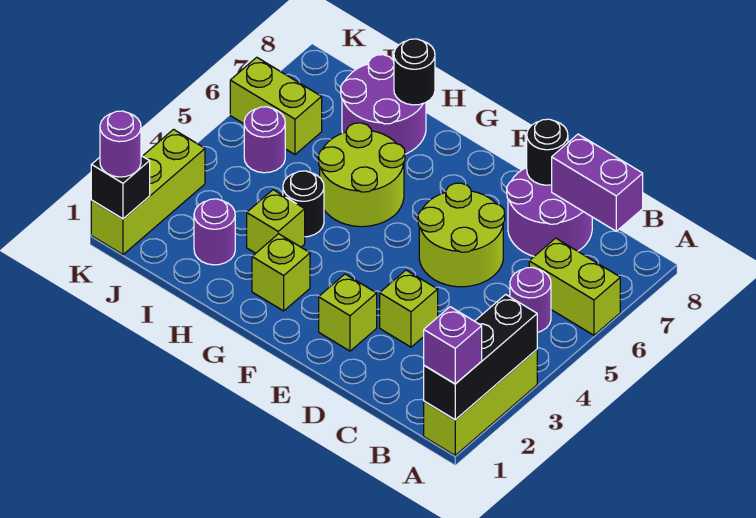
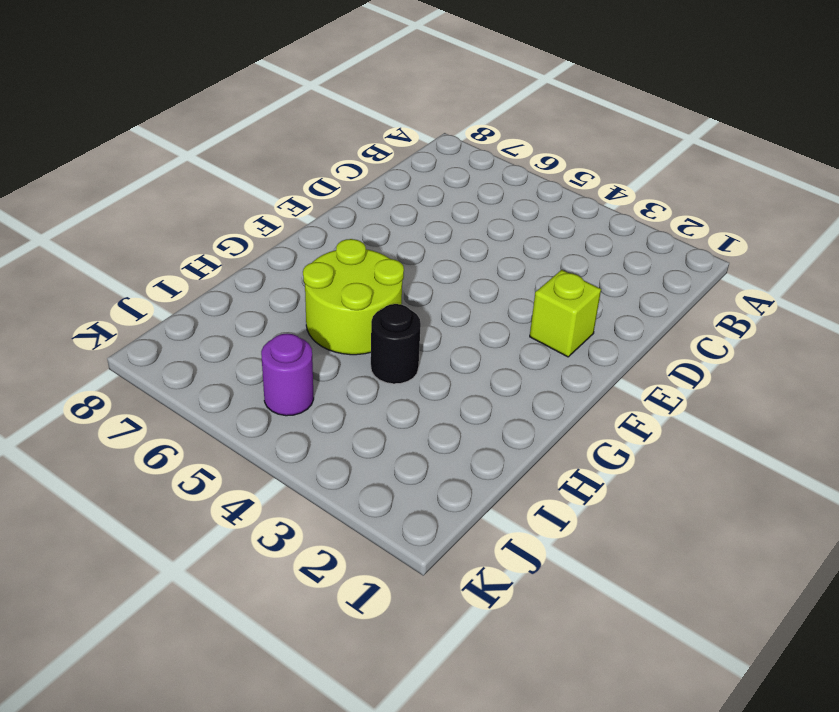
none -> lime 1x3 brick [424,350,537,455]
none -> lime 1x2 brick [529,238,620,335]
none -> purple 1x1 round brick [510,267,551,332]

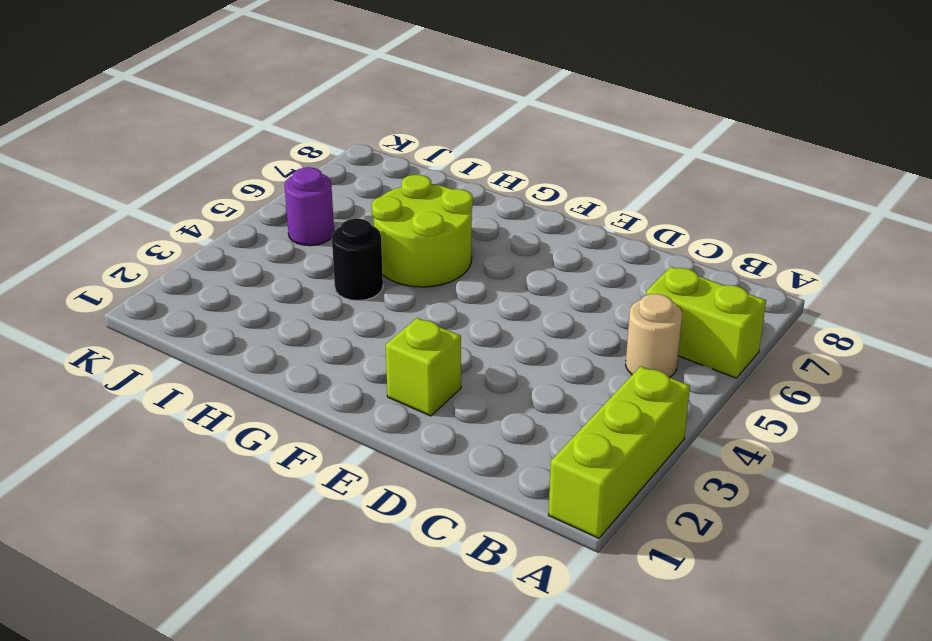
tan 1x1 round brick [626,294,682,377] -> purple 1x1 round brick [510,267,551,332]
none -> purple 2x2 round brick [507,168,592,256]
none -> lime 1x1 brick [380,270,438,347]
none -> lime 2x2 round brick [418,183,505,287]

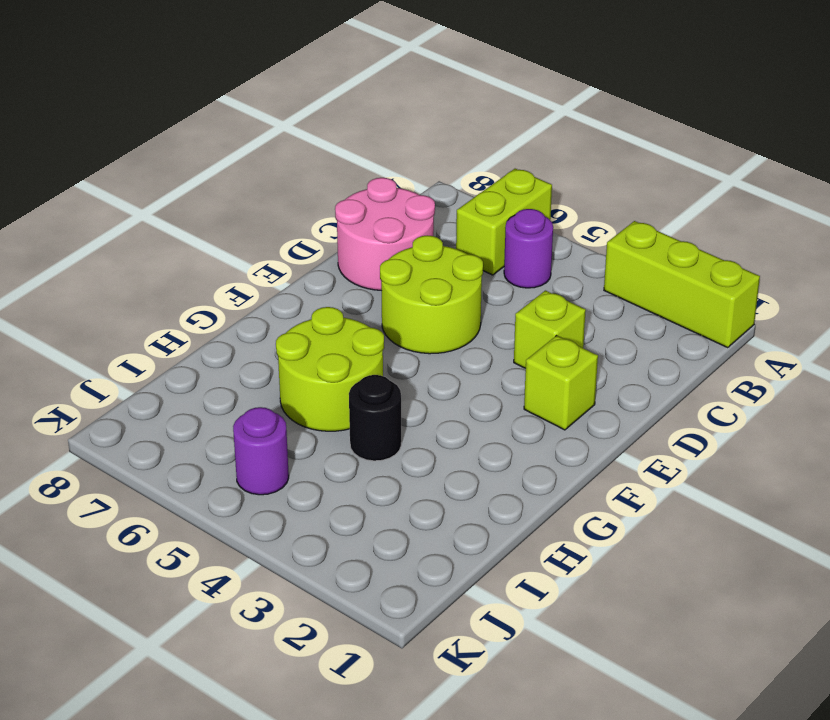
pink 2x2 round brick [335,178,435,291] -> purple 2x2 round brick [507,168,592,256]
none -> lime 1x1 brick [252,234,310,311]
none -> lime 1x1 brick [247,190,305,253]
none -> purple 2x2 round brick [341,55,426,154]

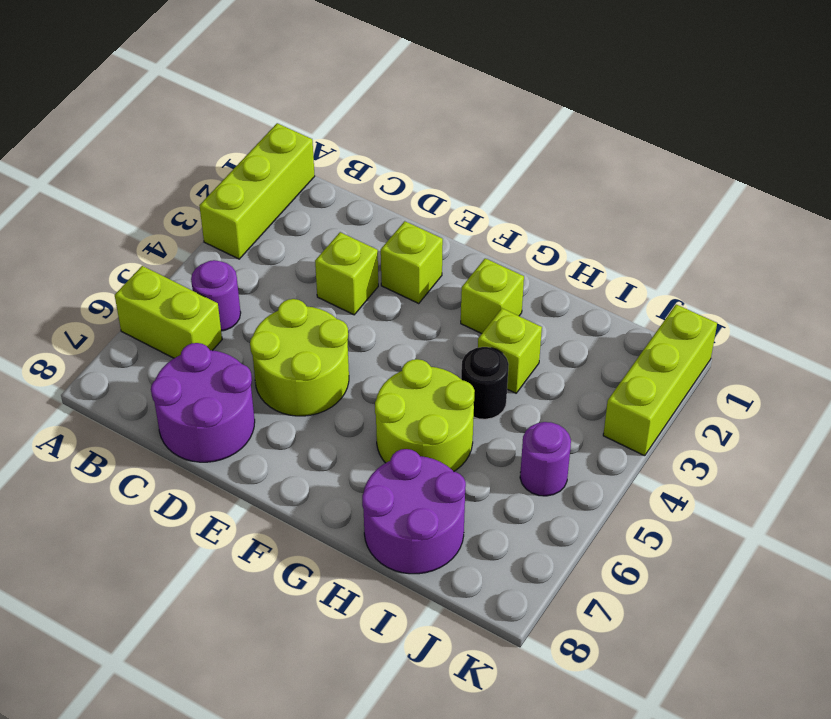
none -> purple 1x1 round brick [194,199,235,265]
none -> lime 1x2 brick [230,57,322,154]
none -> black 1x3 brick [424,294,537,420]

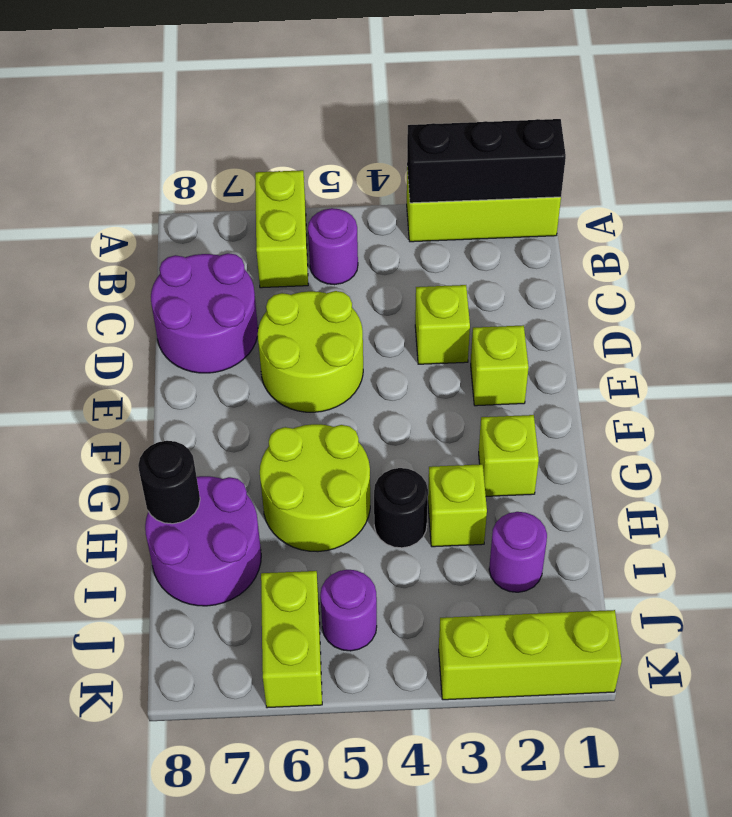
none -> purple 1x2 brick [552,134,643,231]
none -> black 1x1 round brick [527,119,568,185]
none -> black 1x1 brick [91,156,150,219]

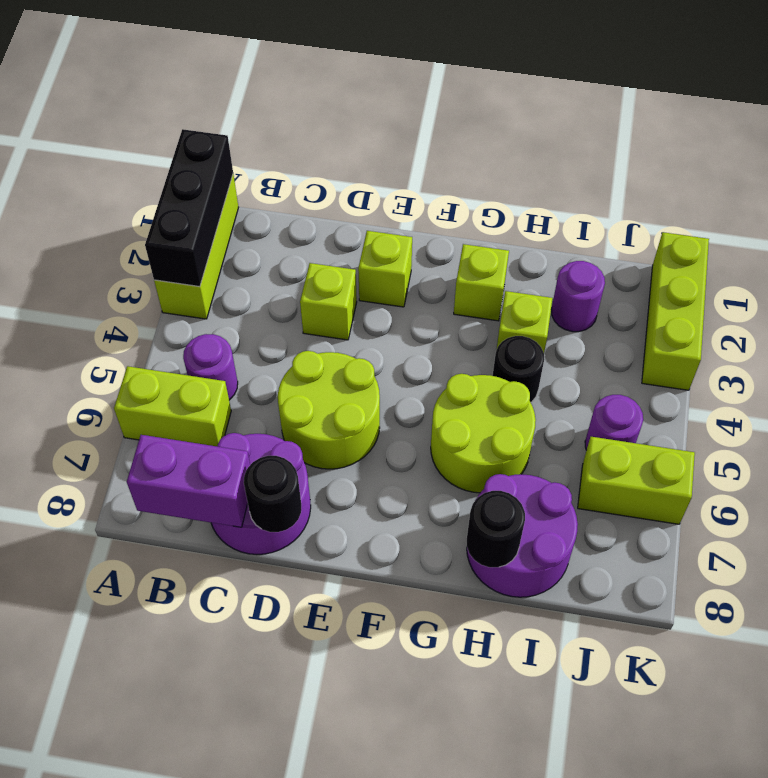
none -> black 1x1 brick [91,156,150,219]
none -> purple 1x1 brick [424,307,482,384]
none -> purple 1x1 round brick [100,111,141,177]

